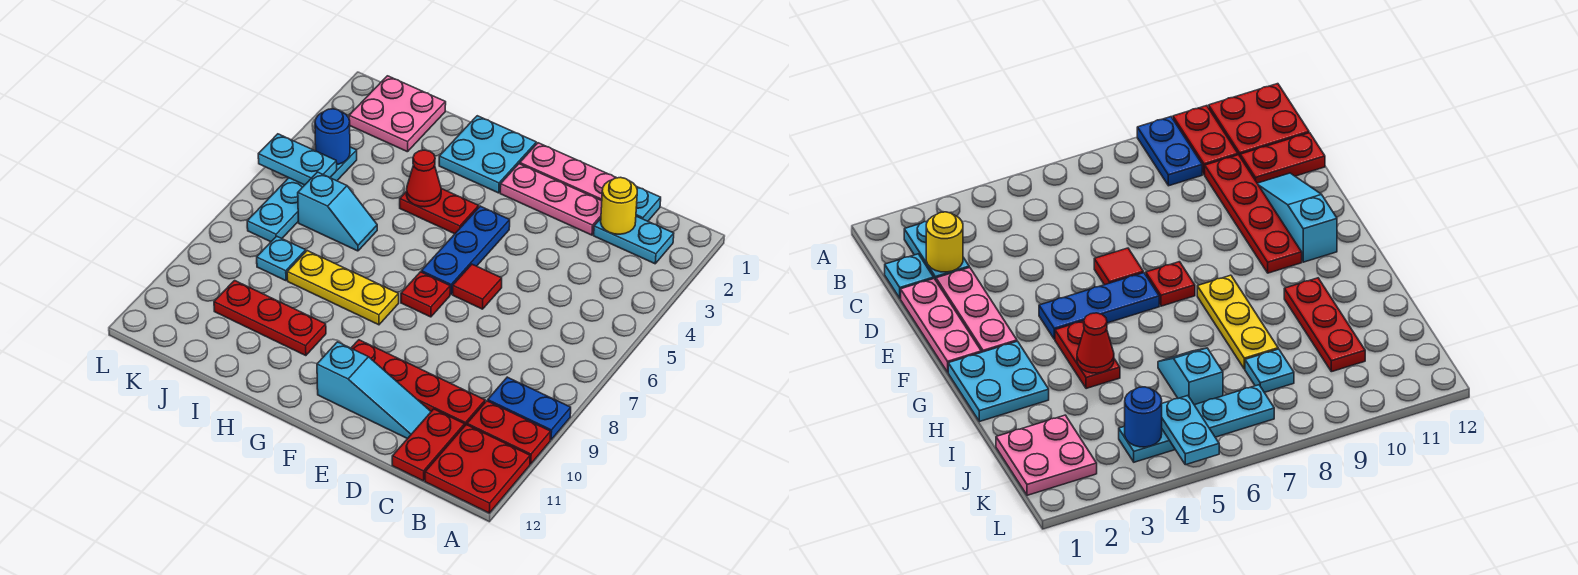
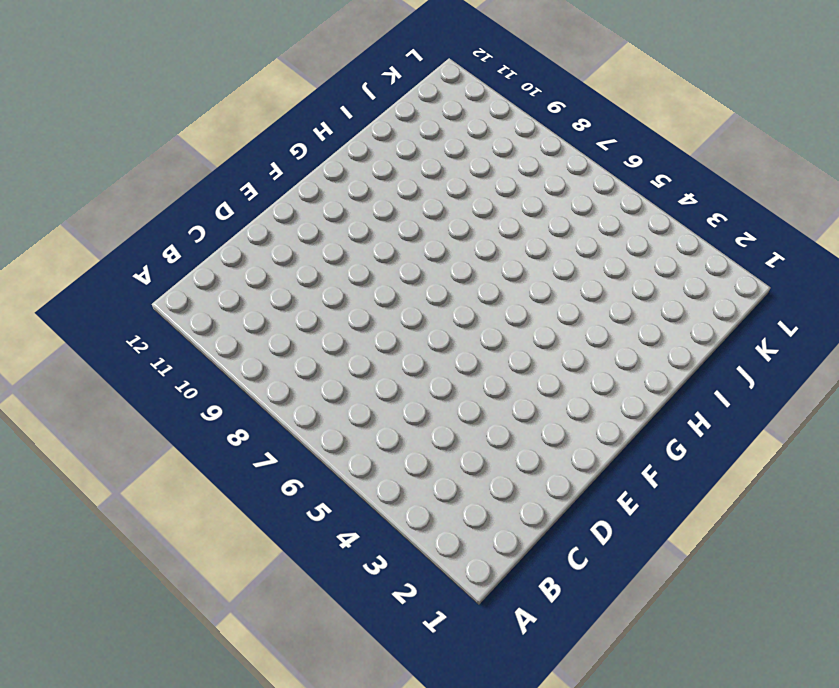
none -> blue 1x2 plate [488,377,571,440]
none -> red 1x2 plate [467,401,551,464]
none -> red 2x2 plate [425,425,530,513]

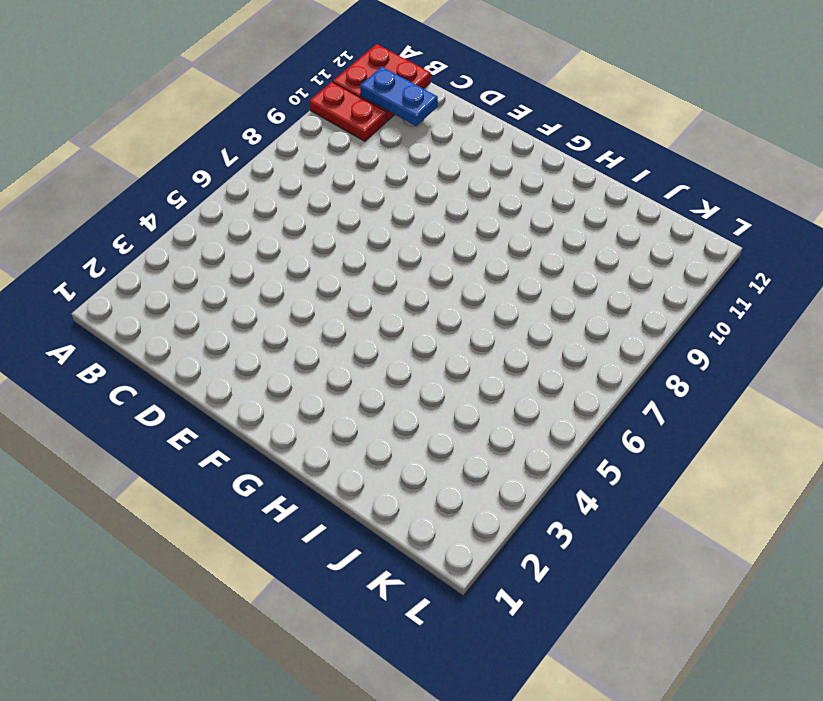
blue 1x2 plate [360,67,438,126] -> blue 1x2 plate moved to [488,377,571,440]
none -> cyan 1x2 plate [594,216,674,264]
none -> cyan 1x1 plate [636,187,661,221]
none -> red 1x4 plate [351,340,485,425]

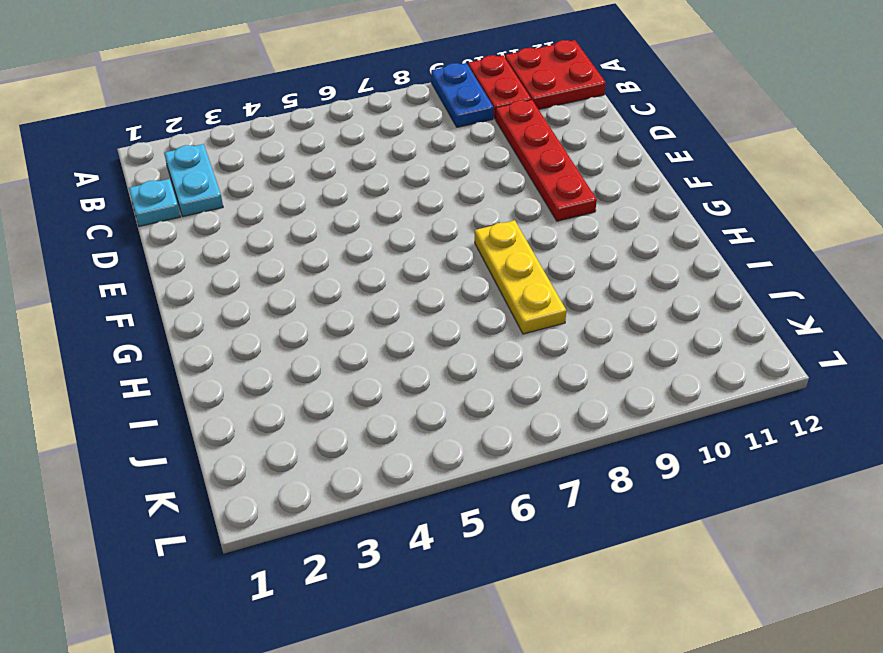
none -> red 1x2 plate [392,409,465,481]
none -> pink 1x3 plate [520,143,616,201]
none -> pink 1x3 plate [500,164,602,235]

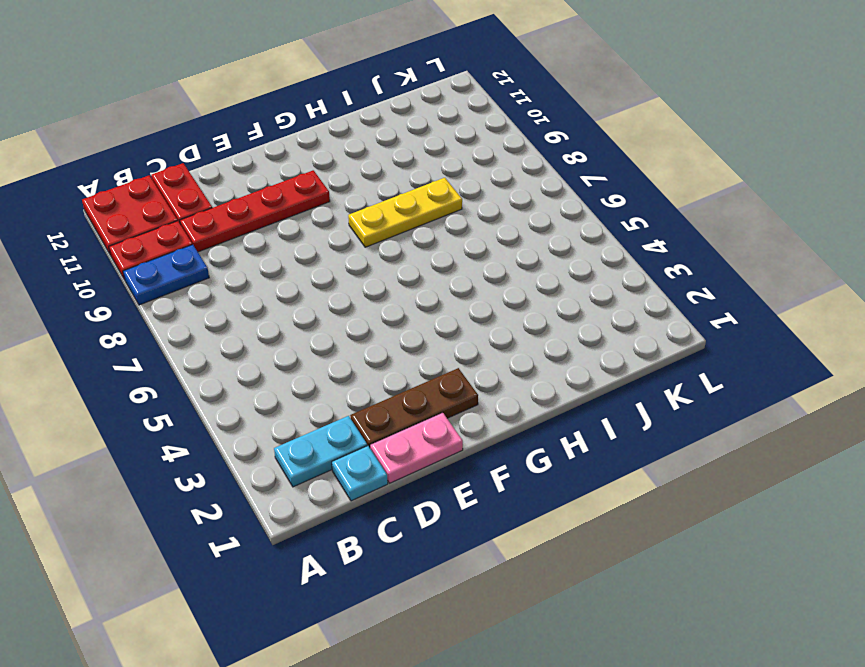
pink 1x2 plate [370,413,463,483] -> pink 1x3 plate [520,143,616,201]
brown 1x3 plate [350,368,478,448] -> pink 1x3 plate [500,164,602,235]
none -> cyan 1x3 slope [317,342,431,439]
none -> red 1x1 tile [453,264,502,309]
none -> blue 1x3 plate [421,206,510,294]

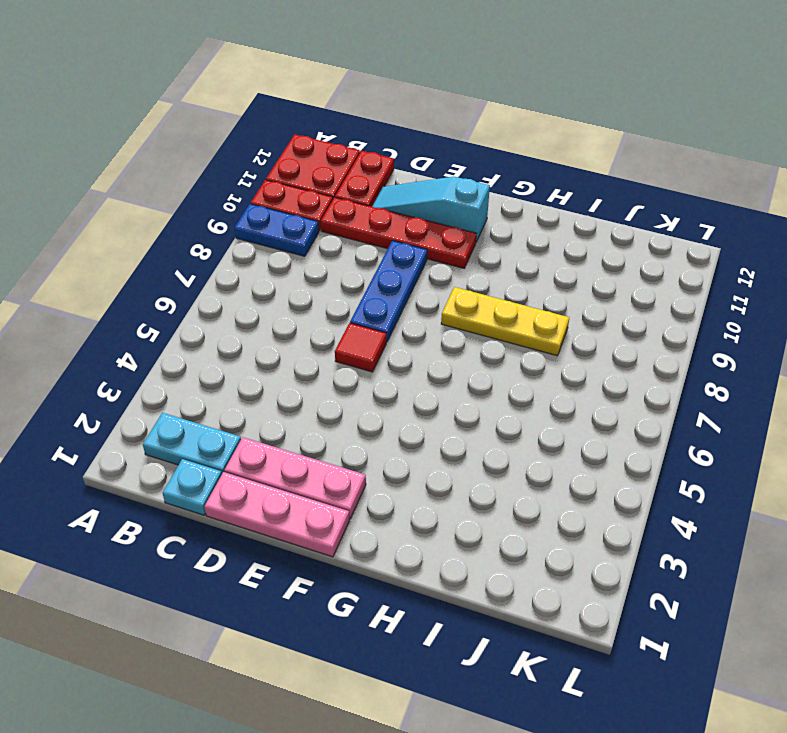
blue 1x3 plate [350,241,427,342] -> blue 1x3 plate moved to [421,206,510,294]
none -> red 1x1 plate [401,272,450,317]
none -> cyan 2x2 plate [439,116,536,193]
none -> red 1x2 plate [400,189,479,234]

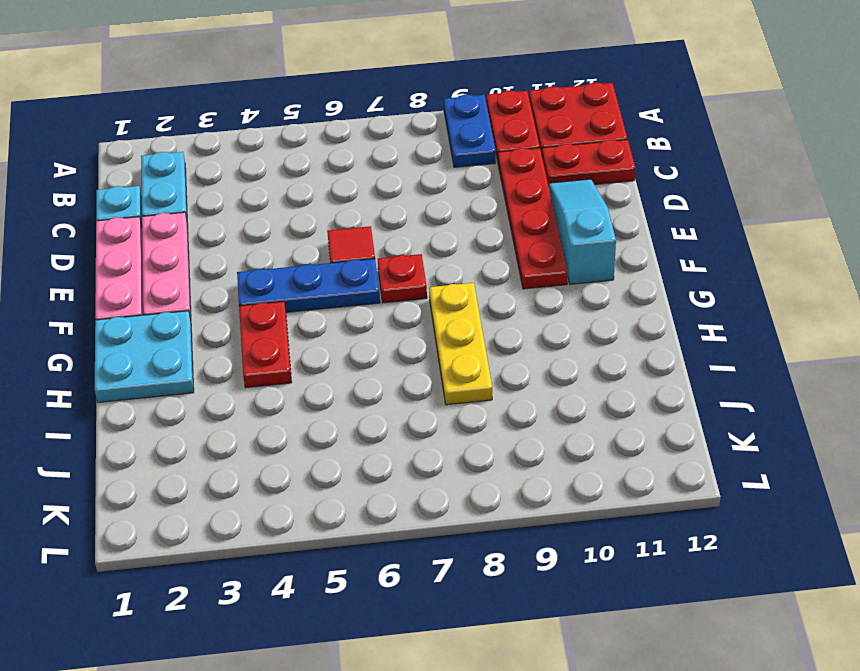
none -> red 1x3 plate [214,281,326,356]
none -> cyan 1x2 slope [298,172,377,251]
none -> pink 2x2 plate [349,76,446,152]

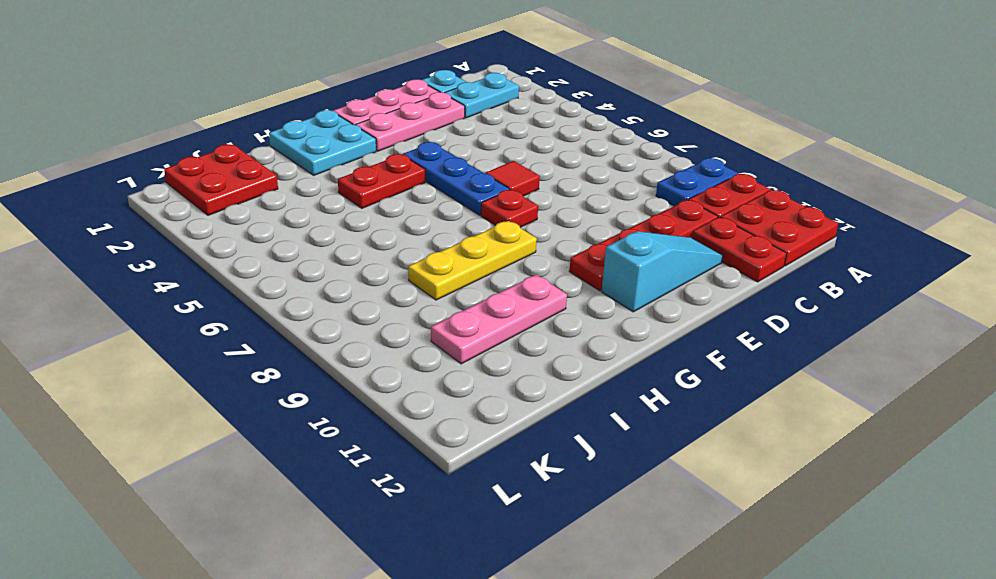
pink 1x3 plate [431,274,567,364] -> red 1x3 plate [214,281,326,356]
red 2x2 plate [164,144,278,215] -> pink 2x2 plate [349,76,446,152]
none -> cyan 1x2 slope [298,172,377,251]
none -> cyan 1x1 plate [257,236,306,281]
none -> cyan 1x4 plate [247,147,357,242]

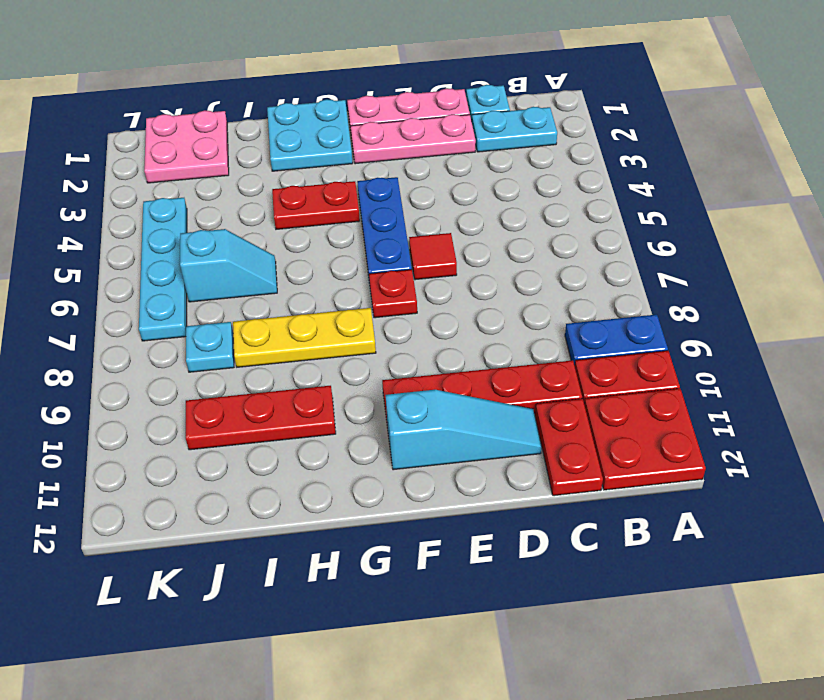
none -> yellow 1x1 round brick [601,177,637,234]
none -> red 1x1 cone [407,150,441,207]
none -> blue 1x1 round brick [315,109,350,164]

